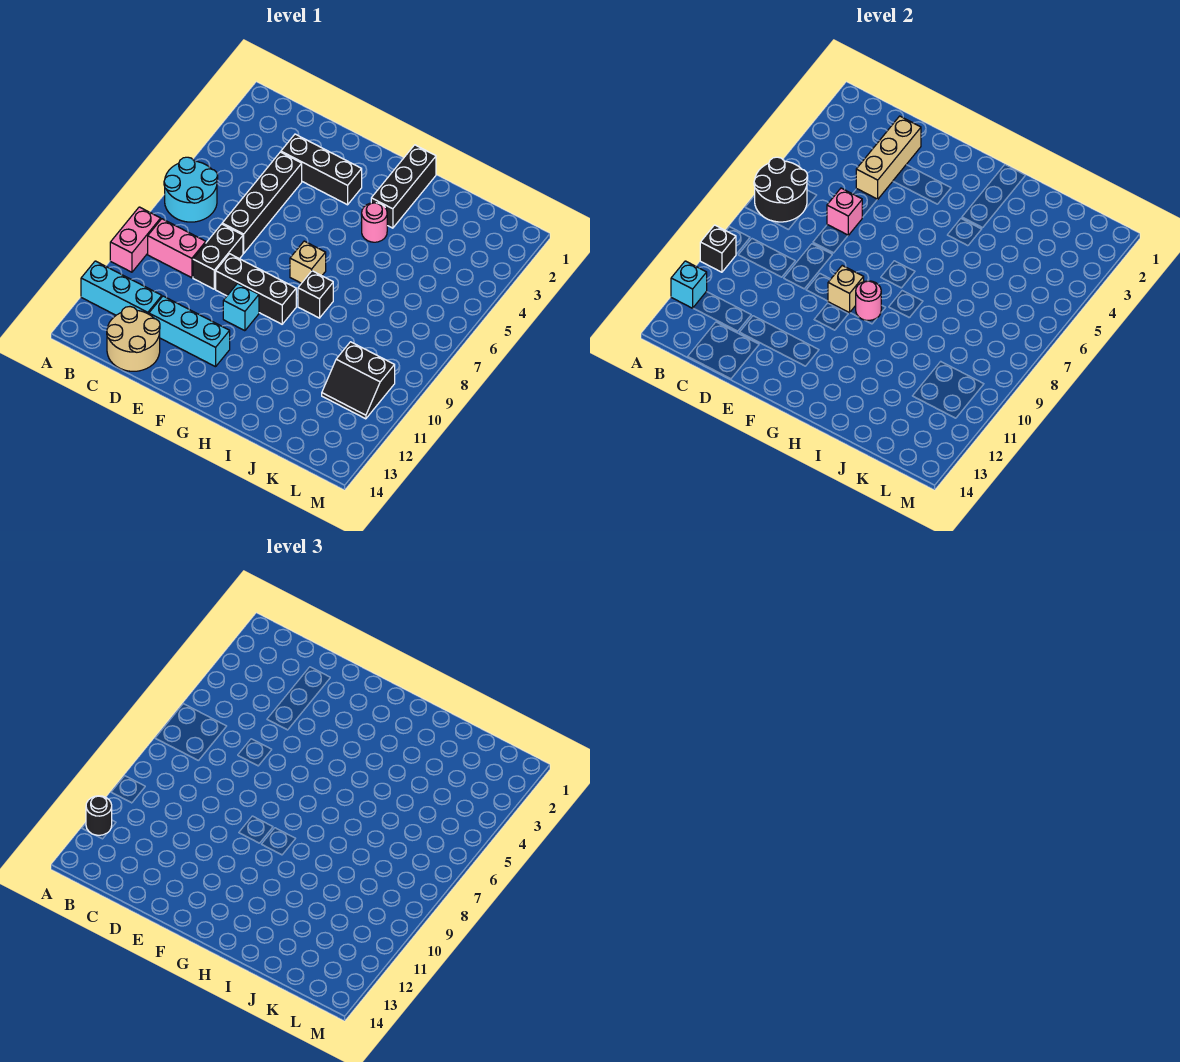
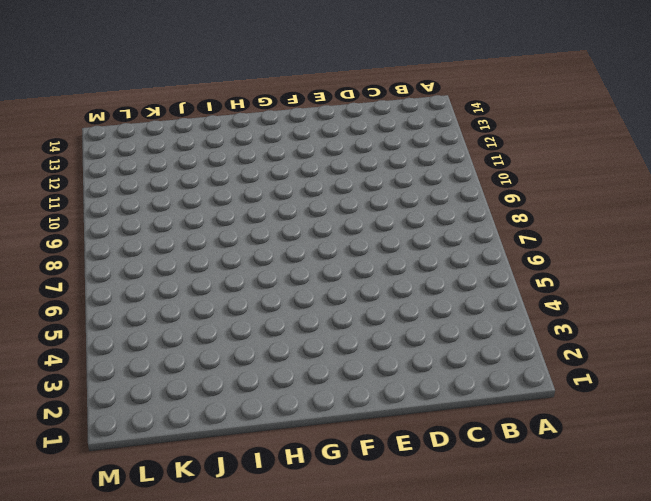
none -> cyan 2x2 round brick [164,157,218,222]
none -> pink 1x2 brick [110,207,161,272]
none -> cyan 1x3 brick [81,261,162,315]

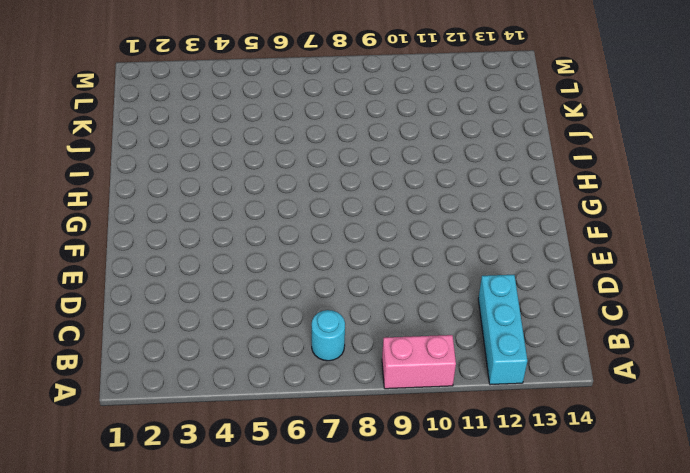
cyan 1x1 round brick [312,310,345,361] -> cyan 2x2 round brick [164,157,218,222]
none -> pink 1x2 brick [148,219,206,278]
none -> tan 2x2 round brick [107,307,160,371]
none -> black 1x3 brick [281,134,362,205]

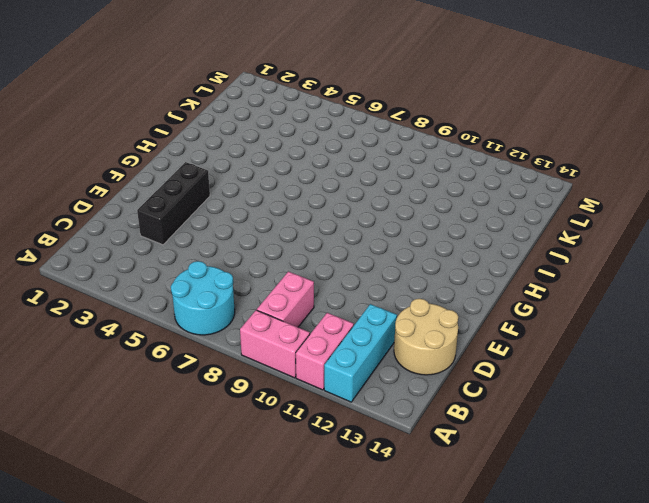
pink 1x2 brick [296,313,354,390] -> none
none -> black 1x4 brick [222,152,302,253]
none -> black 1x2 brick [193,224,243,289]
none -> cyan 1x3 brick [149,296,230,367]

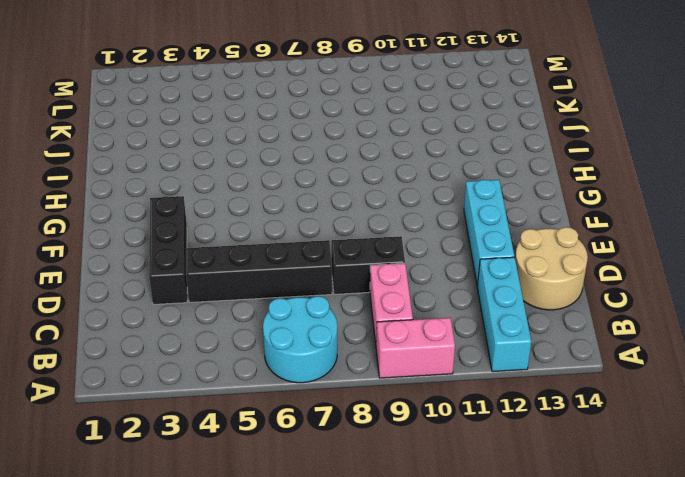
none -> black 1x3 brick [216,254,296,324]
none -> cyan 1x1 brick [223,283,259,331]
none -> tan 1x1 brick [290,241,326,283]

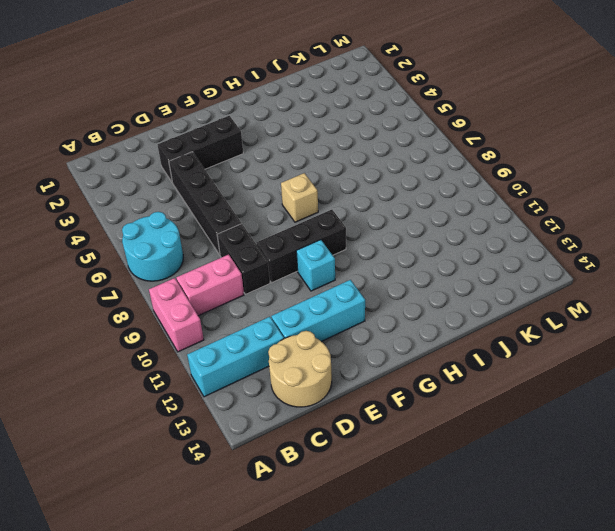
none -> black 1x3 brick [371,145,436,228]
none -> pink 1x1 round brick [362,203,387,242]
none -> black 1x1 brick [298,271,333,318]

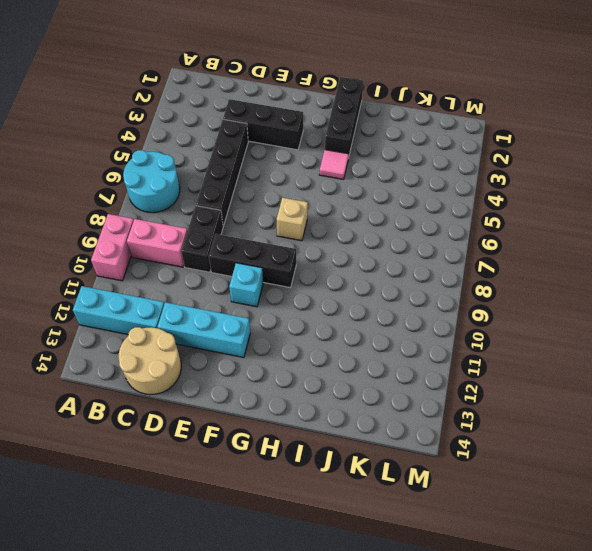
pink 1x1 tile [319,150,349,179] -> pink 1x1 round brick [362,203,387,242]
none -> black 1x1 brick [298,271,333,318]
none -> black 2x2 slope [322,342,395,419]
none -> black 2x2 round brick [754,157,808,222]

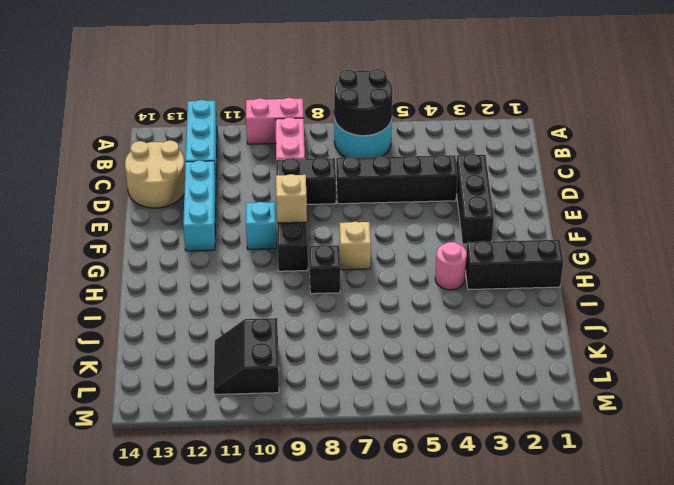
none -> black 1x1 brick [700,225,736,272]
none -> cyan 1x1 brick [671,261,707,308]
none -> tan 1x3 brick [856,116,921,199]

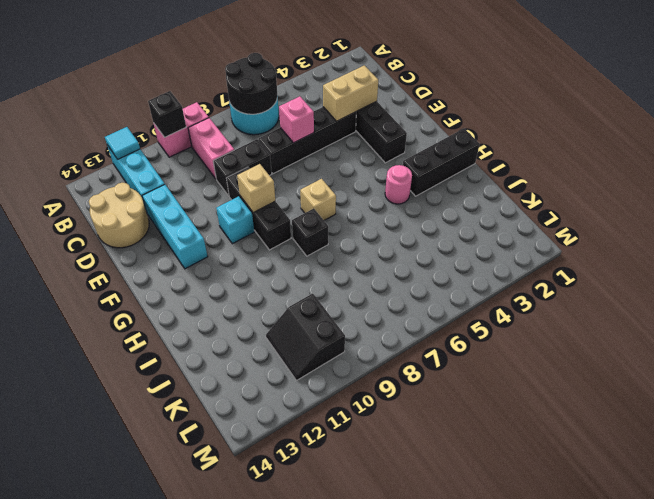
cyan 1x1 tile [105,127,140,159] -> cyan 1x1 brick [671,261,707,308]
tan 1x2 brick [323,65,378,121] -> tan 1x3 brick [856,116,921,199]
none -> pink 1x1 round brick [856,281,881,320]
none -> black 1x1 round brick [86,796,112,835]

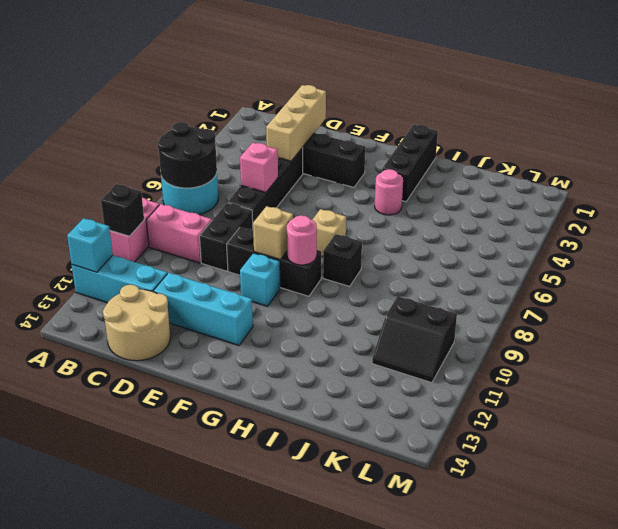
none -> black 1x1 round brick [86,796,112,835]

